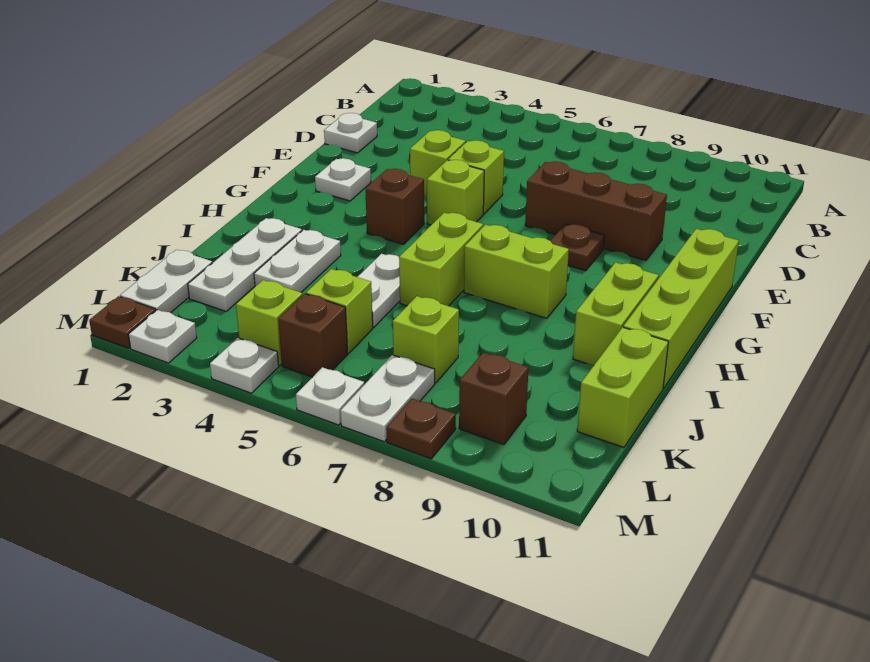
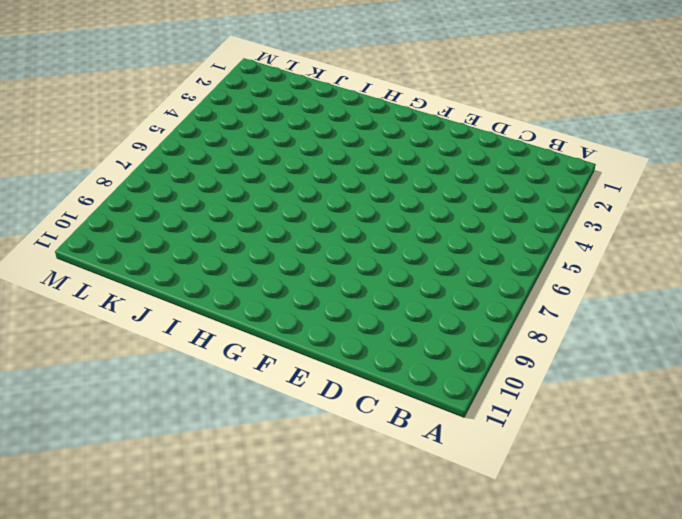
none -> white 1x1 plate [324,113,377,153]
none -> lime 1x1 brick [410,130,466,197]
none -> lime 1x1 brick [448,140,504,214]

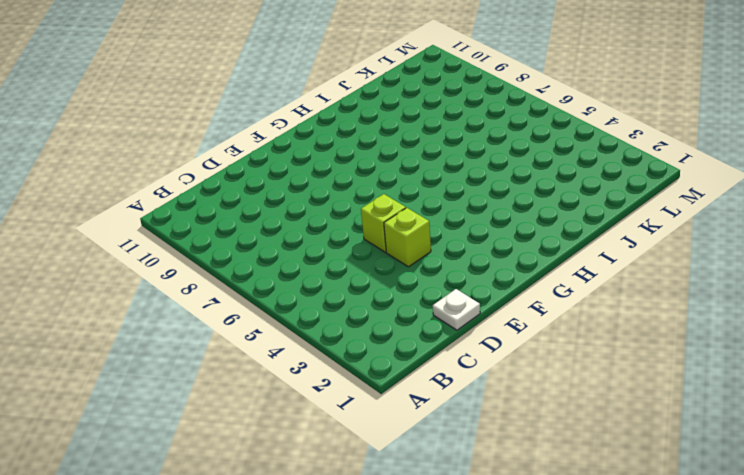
none -> brown 1x3 brick [525,162,667,260]
none -> white 1x1 plate [315,158,371,201]
none -> lime 1x1 brick [427,160,484,225]

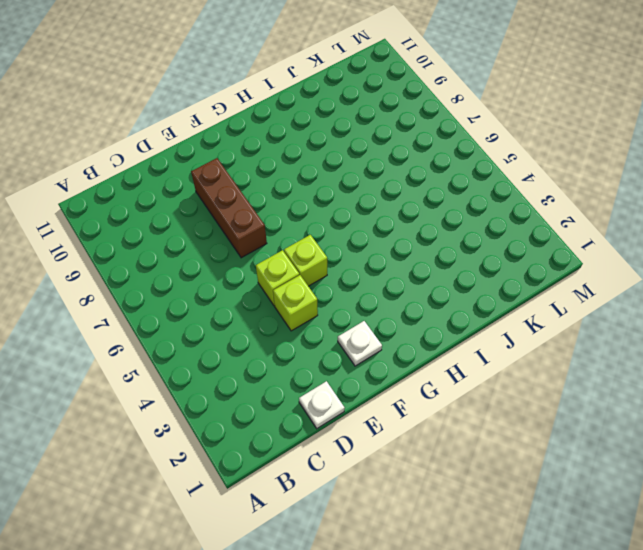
none -> brown 1x1 plate [551,224,605,271]
none -> lime 1x4 brick [623,229,739,388]
none -> brown 1x1 brick [365,169,424,244]

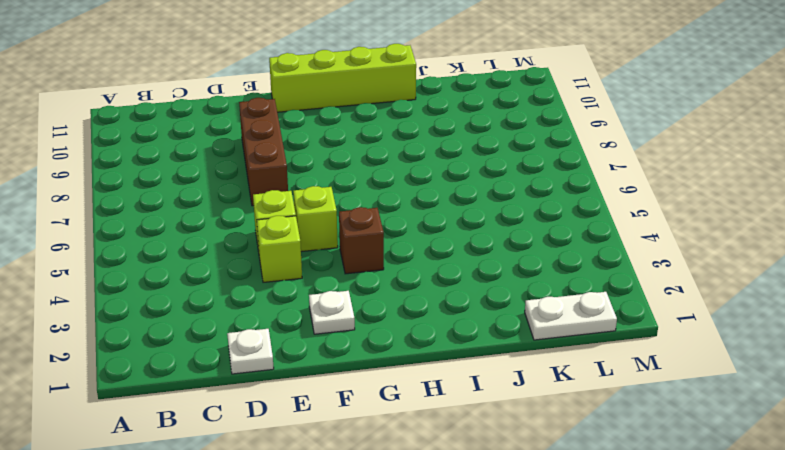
none -> brown 1x1 plate [551,224,605,271]
none -> lime 1x2 brick [399,213,483,306]
none -> lime 1x2 brick [464,225,569,318]

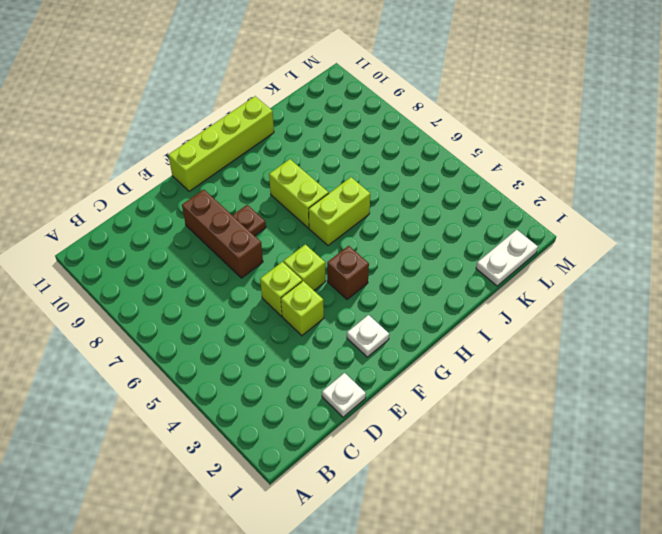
none -> lime 1x2 brick [573,262,659,366]
none -> white 1x3 plate [188,218,302,311]
none -> white 1x2 plate [254,230,341,292]

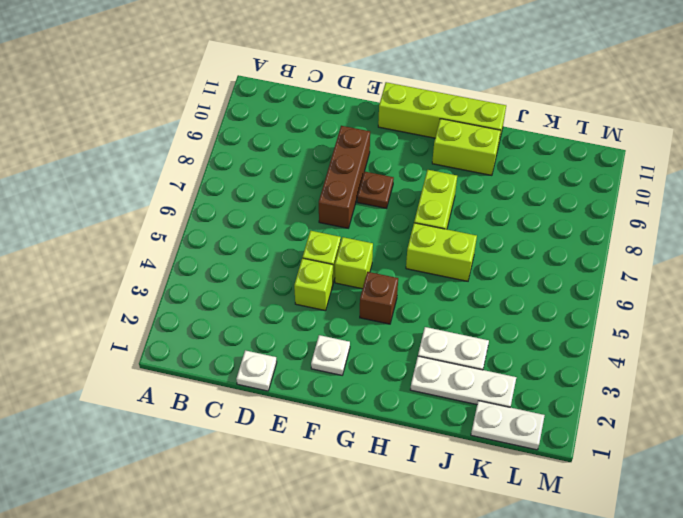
none -> white 1x2 plate [358,254,400,327]
none -> lime 1x2 brick [577,327,668,447]
none -> lime 1x1 brick [306,269,373,353]

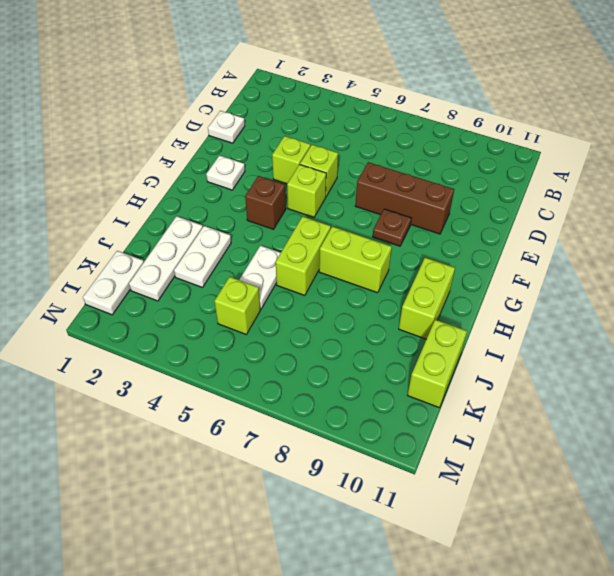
none -> lime 1x4 brick [623,229,739,388]
none -> lime 1x1 brick [393,296,459,383]
none -> lime 1x1 brick [236,280,303,366]

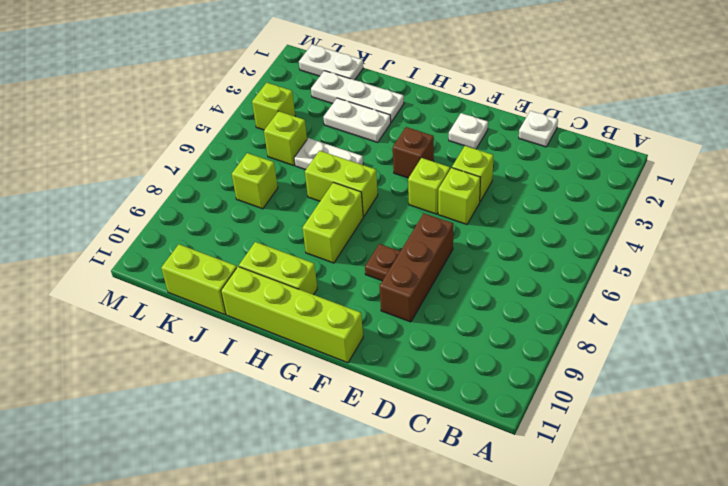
none -> brown 1x1 brick [278,294,348,377]
none -> white 1x2 plate [341,355,435,442]
none -> brown 1x1 brick [459,352,529,445]

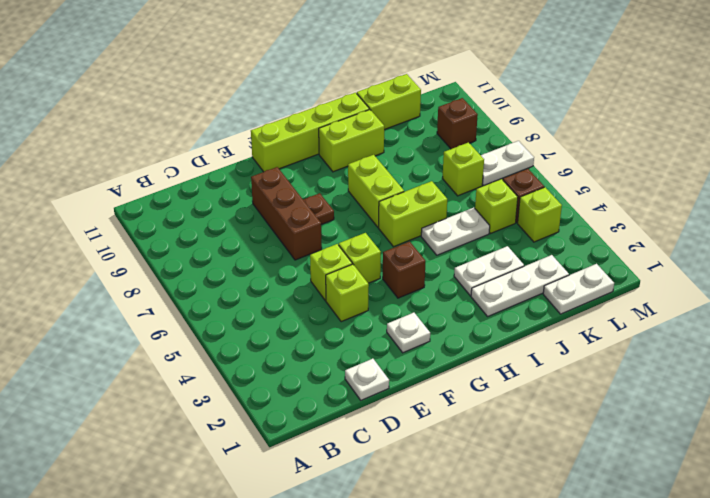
none -> brown 1x1 plate [89,296,156,348]
none -> white 1x1 plate [128,310,197,363]
none -> white 1x1 plate [210,338,279,393]

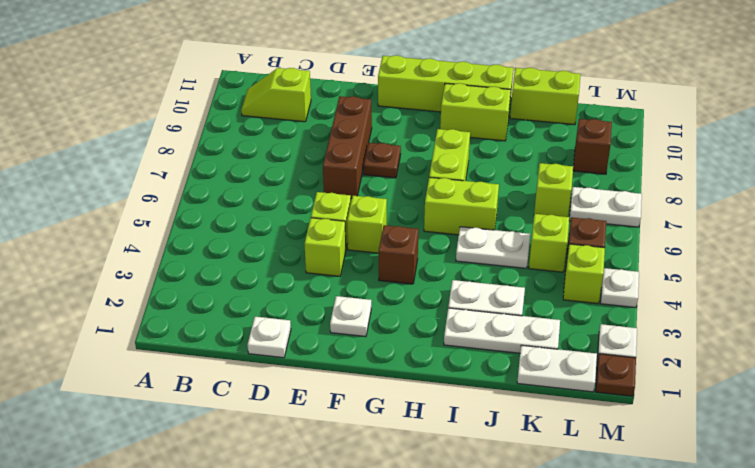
lime 1x2 slope [241,68,311,122] -> none
none -> white 1x1 plate [296,367,364,425]
none -> brown 1x1 plate [386,398,456,459]

